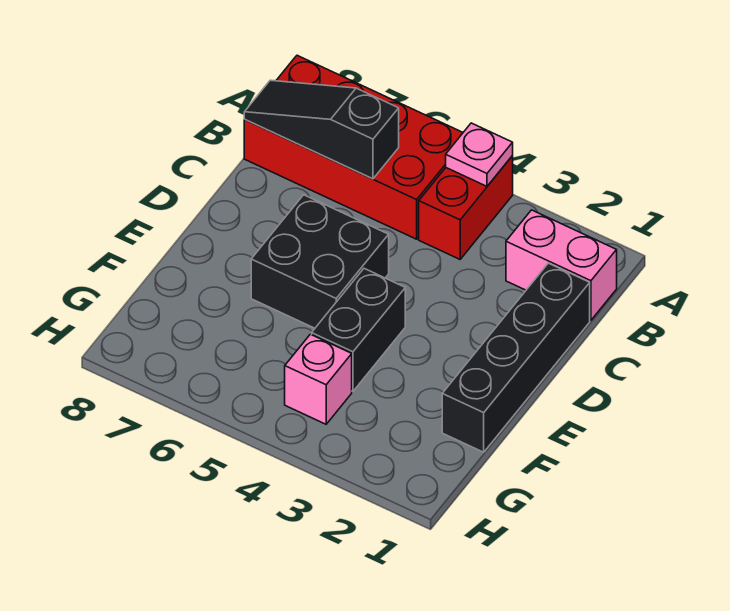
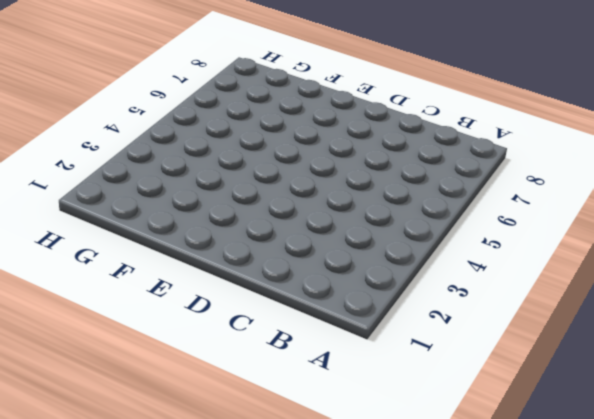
none -> red 1x2 brick [419,156,513,259]
none -> red 2x4 brick [244,55,463,239]

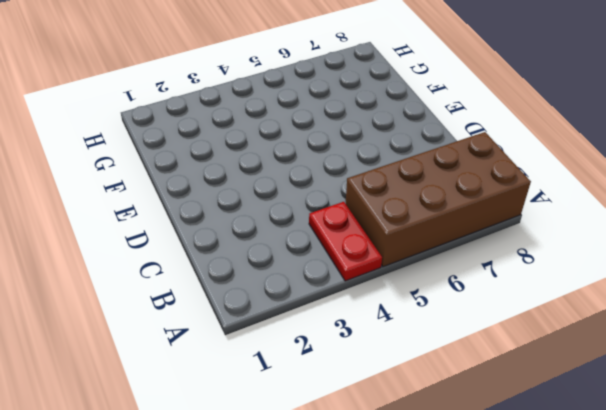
red 1x2 plate [309,202,382,281] -> red 1x2 brick [419,156,513,259]
brown 2x4 brick [346,132,531,267] -> red 2x4 brick [244,55,463,239]
none -> pink 1x2 brick [506,210,617,320]
none -> black 1x4 brick [442,263,590,452]

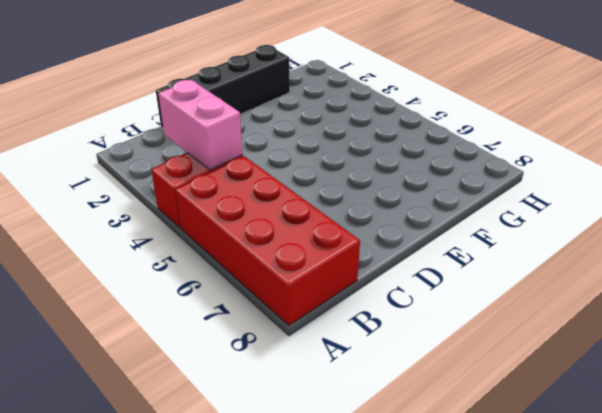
pink 1x2 brick [158,80,243,170] -> pink 1x2 brick moved to [506,210,617,320]
none -> black 2x2 brick [251,195,389,328]
none -> black 1x2 brick [312,269,405,391]

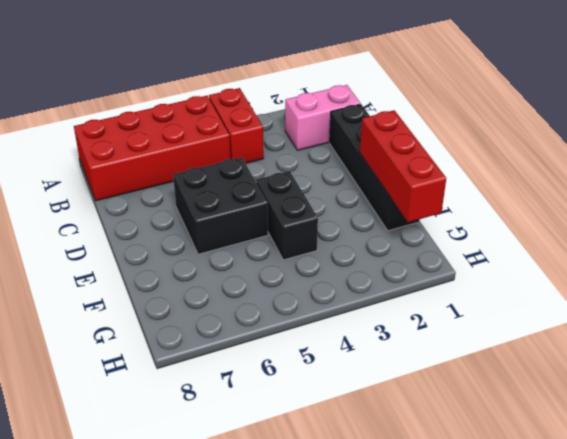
red 1x3 brick [360,110,446,222] -> none
none -> pink 1x1 brick [285,334,352,424]
none -> pink 1x1 plate [446,123,513,186]

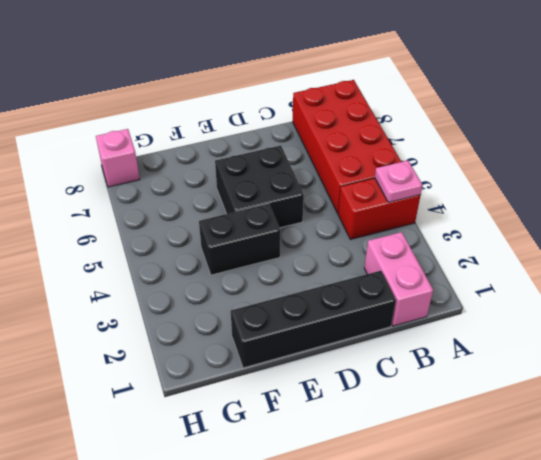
pink 1x1 brick [96,129,140,187] -> pink 1x1 brick moved to [285,334,352,424]
none -> black 1x3 slope [244,80,399,179]

